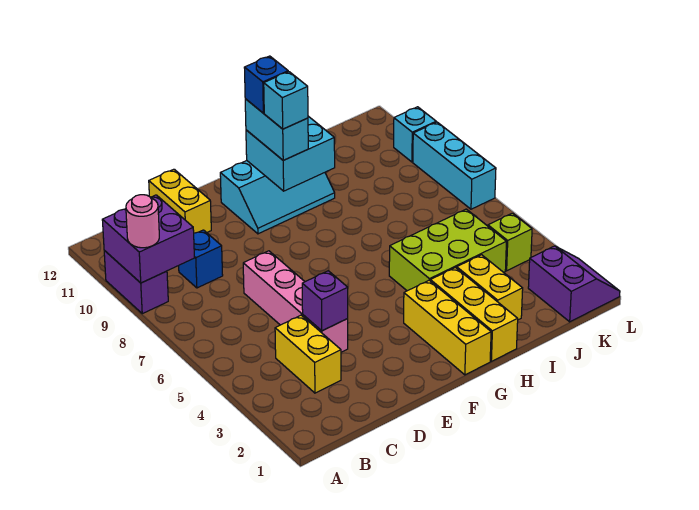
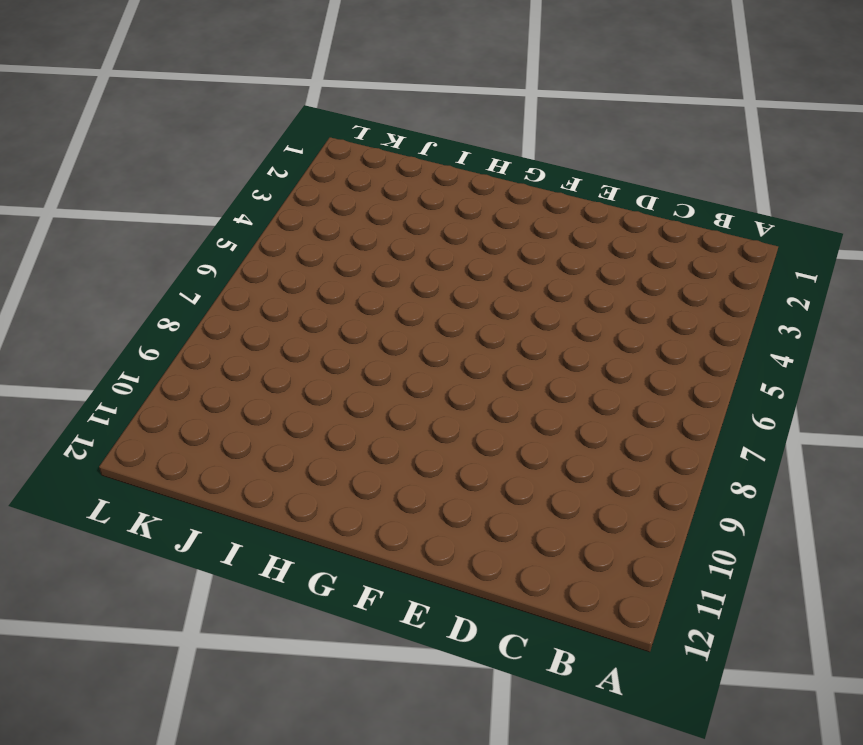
none -> purple 1x2 brick [104,251,168,314]
none -> yellow 1x2 brick [275,315,341,393]
none -> blue 1x1 brick [179,230,223,288]

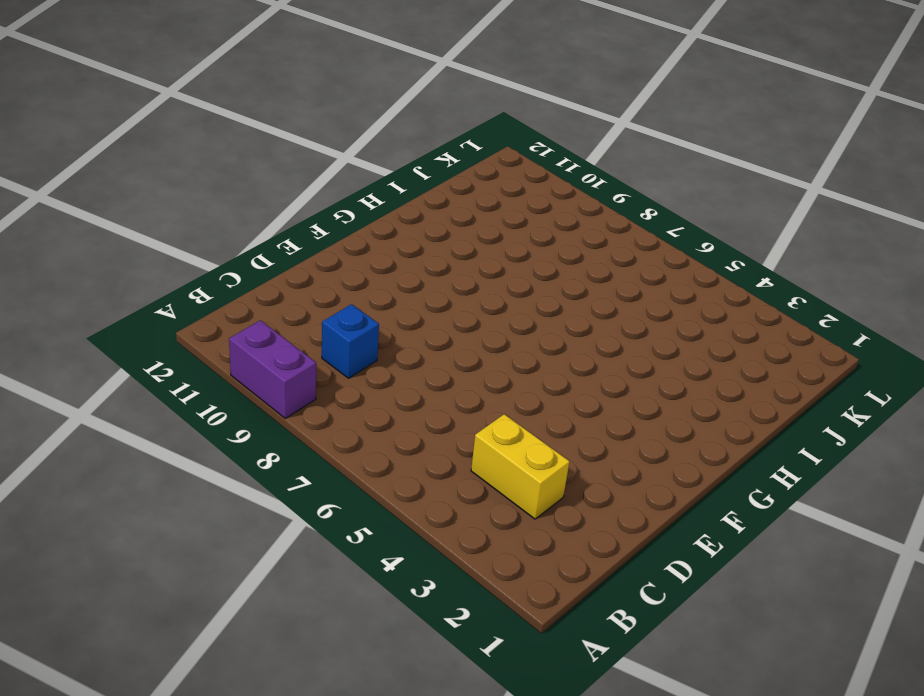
none -> pink 1x4 brick [243,251,348,352]
none -> yellow 1x2 brick [149,169,211,233]
none -> cyan 2x3 slope [220,161,335,234]

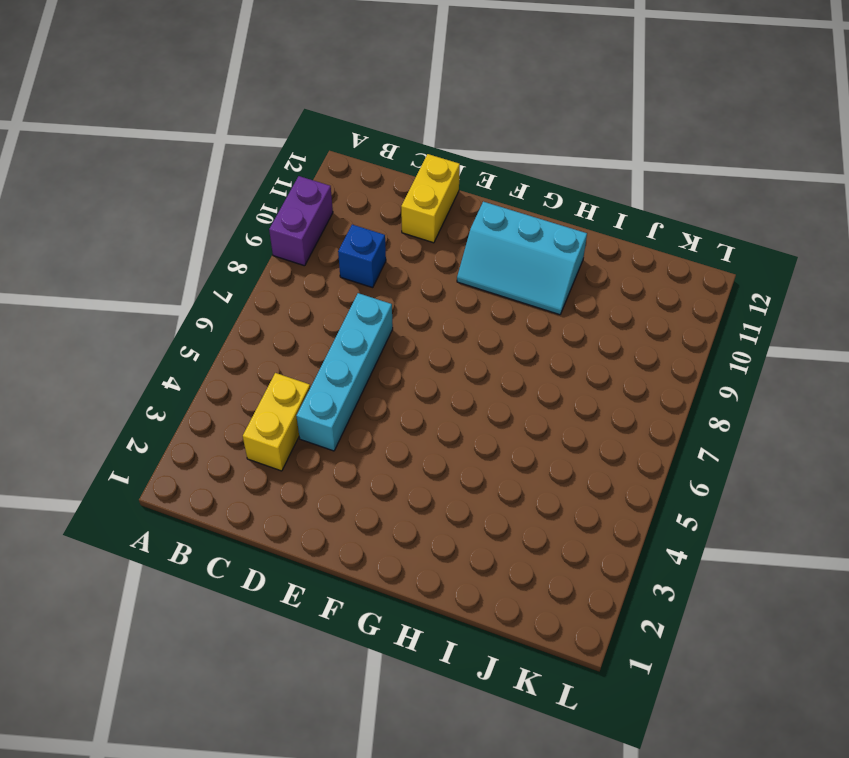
cyan 1x4 brick [296,293,393,451] -> pink 1x4 brick [243,251,348,352]
none -> yellow 1x3 brick [404,280,491,375]
none -> yellow 1x3 brick [430,268,518,361]
none -> lime 2x3 brick [389,209,506,291]

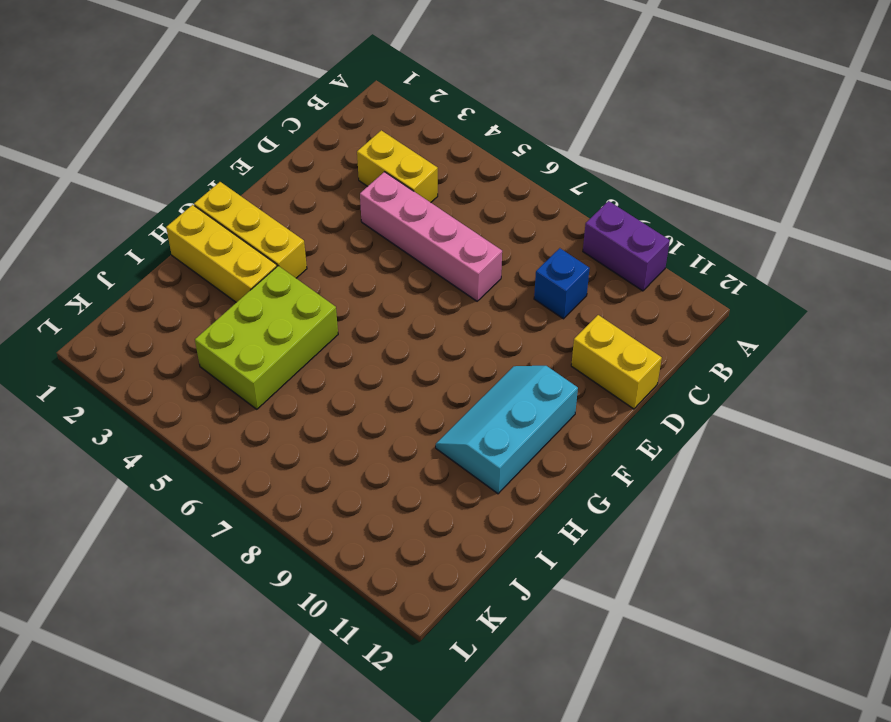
none -> yellow 1x2 brick [457,255,523,320]
none -> purple 2x2 slope [528,246,620,322]
none -> lime 1x1 brick [488,213,532,271]

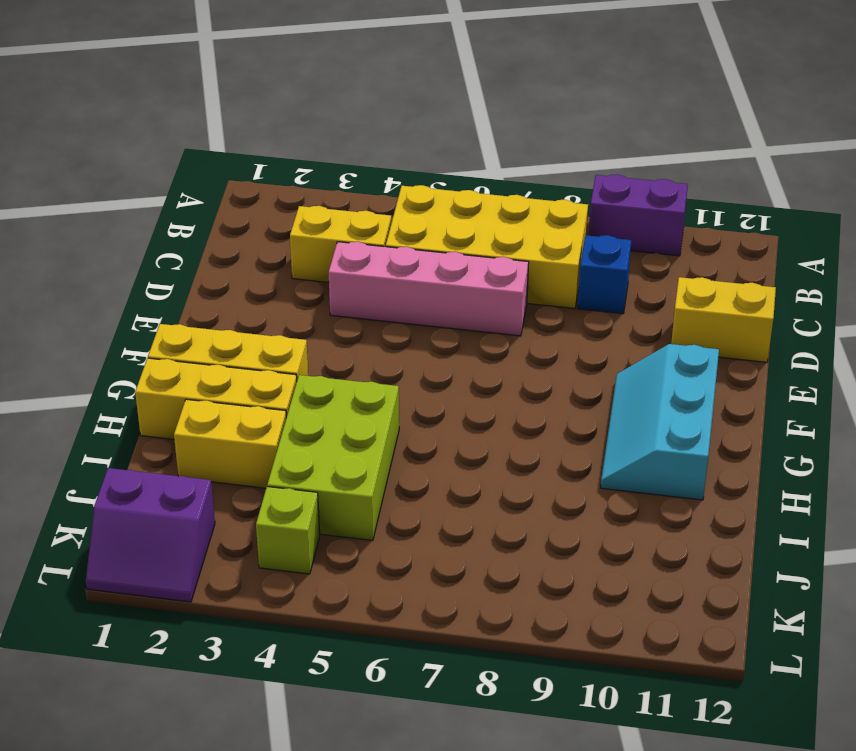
yellow 2x4 brick [386,185,588,309] -> none
none -> cyan 1x3 brick [413,122,496,209]
none -> cyan 1x1 brick [394,107,436,162]
none -> purple 2x2 brick [102,195,194,283]

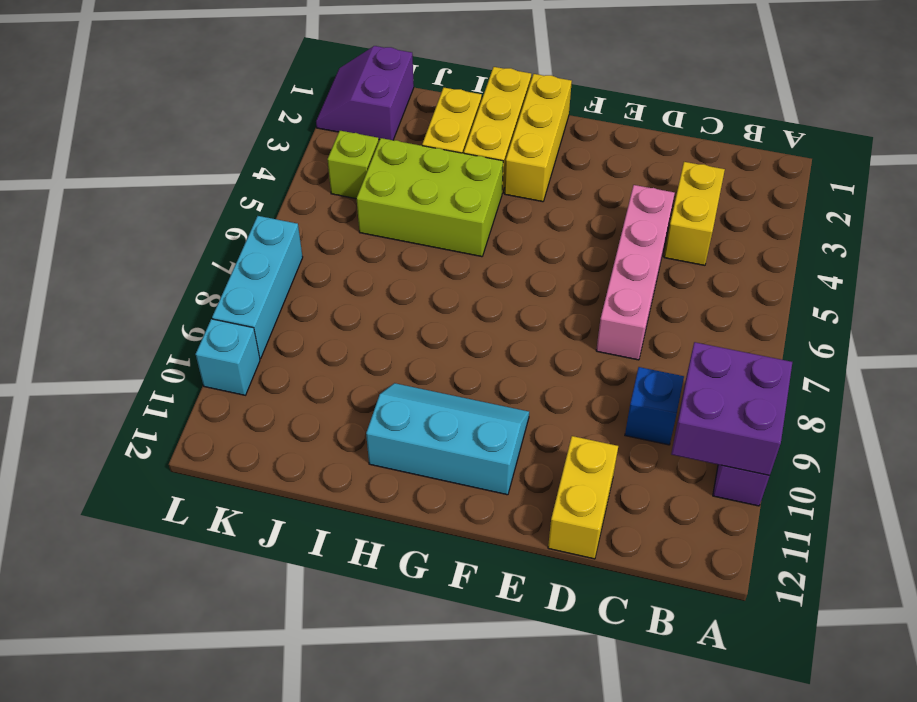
none -> purple 1x1 brick [302,271,348,331]
none -> cyan 2x2 brick [246,116,335,191]
none -> pink 1x1 round brick [126,195,159,248]

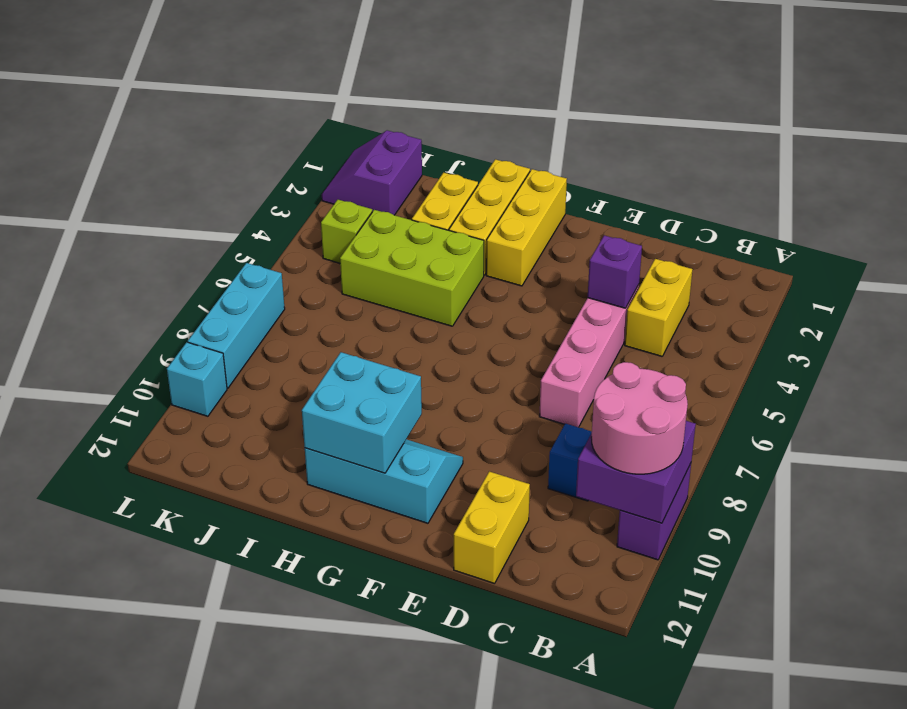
pink 2x2 round brick [591,362,688,474] -> pink 1x1 round brick [126,195,159,248]
none -> cyan 1x2 brick [245,99,308,160]
none -> cyan 1x1 brick [264,72,308,129]
none -> blue 1x1 brick [244,56,288,113]

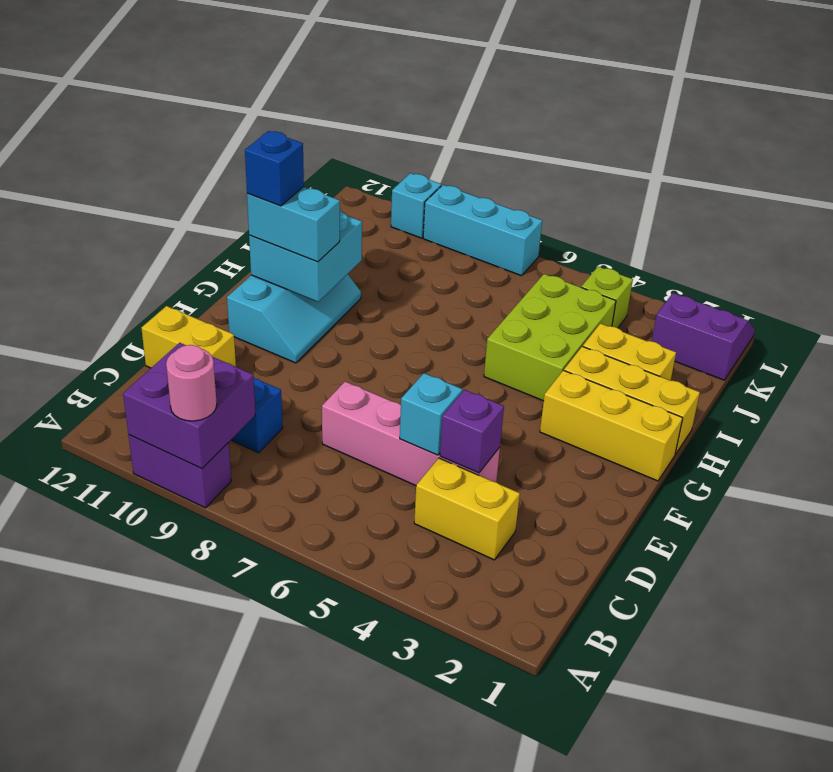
cyan 1x1 brick [400,373,463,455] -> cyan 1x1 brick moved to [264,72,308,129]

